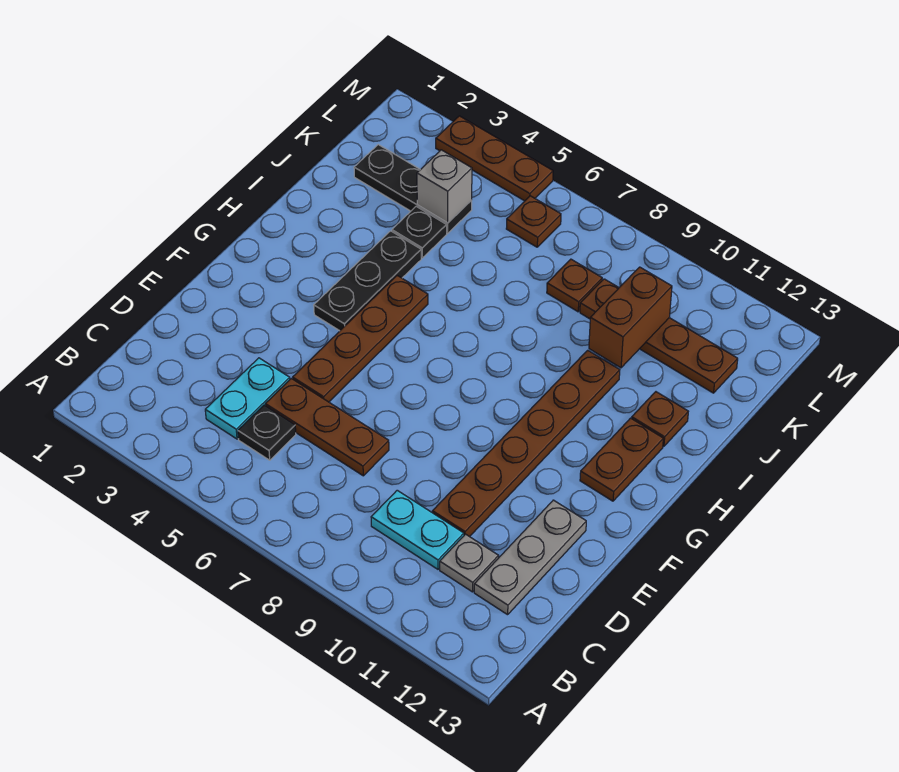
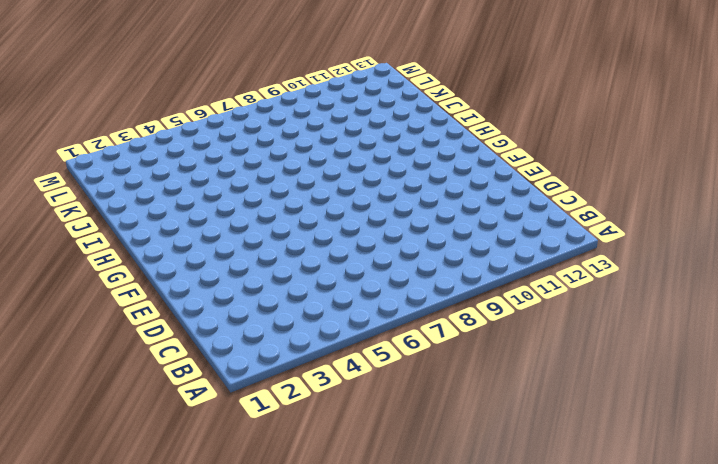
none -> cyan 1x2 plate [205,358,290,439]
none -> black 1x1 plate [238,405,296,460]
none -> cyan 1x2 plate [371,490,464,569]

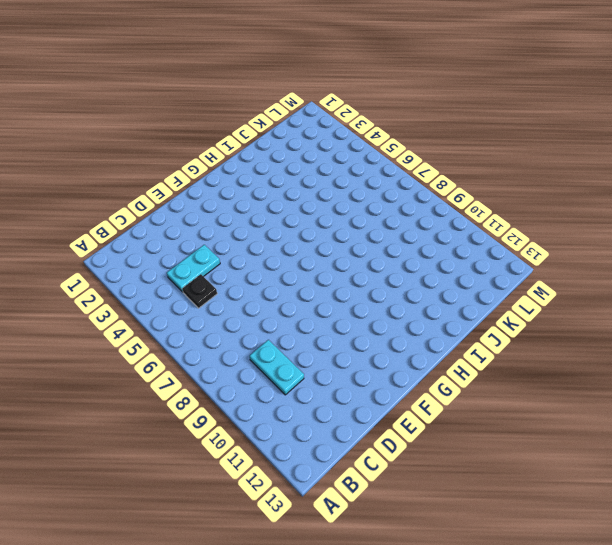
none -> grey 1x1 plate [440,534,499,592]
none -> grey 1x3 plate [474,500,586,615]
none -> brown 1x3 plate [265,378,389,476]

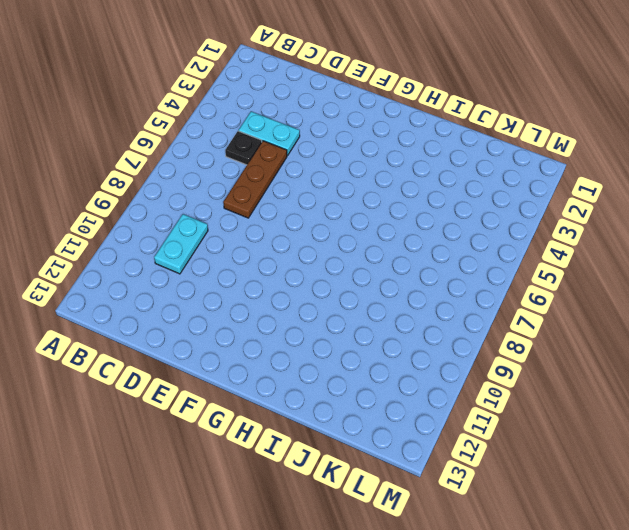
none -> grey 1x1 plate [440,534,499,592]
none -> grey 1x3 plate [474,500,586,615]
none -> brown 1x6 plate [432,350,620,537]

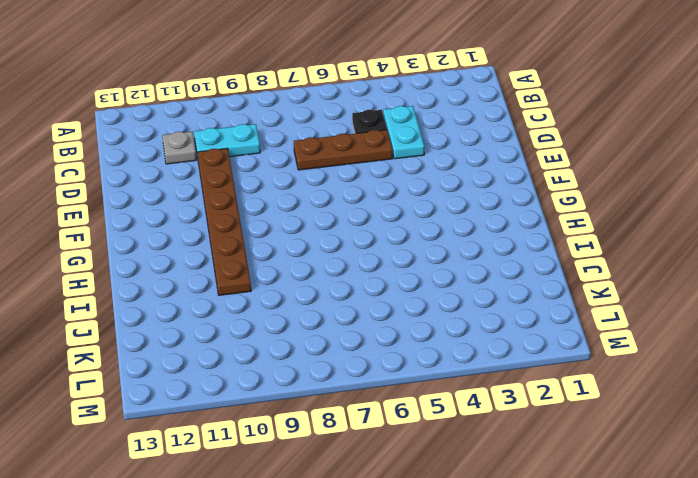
none -> grey 1x3 plate [474,500,586,615]
none -> brown 1x4 plate [293,276,428,402]
none -> black 1x3 plate [314,231,421,331]

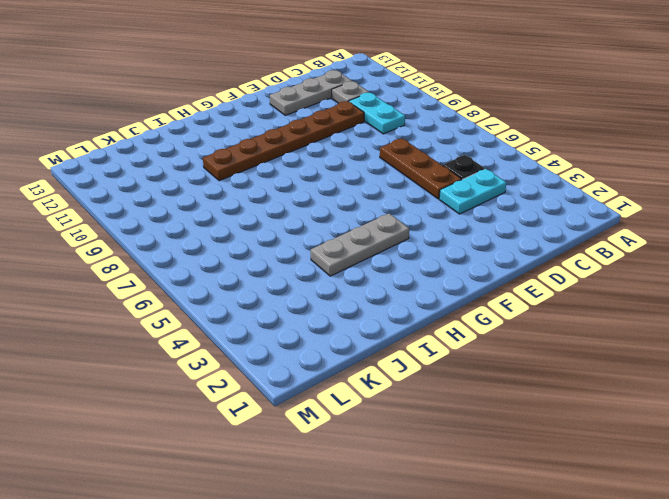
grey 1x3 plate [311,213,409,276] -> black 1x3 plate [314,231,421,331]
none -> brown 1x4 plate [293,276,428,402]
none -> brown 1x2 plate [580,418,663,501]
none -> brown 1x1 plate [632,392,688,447]

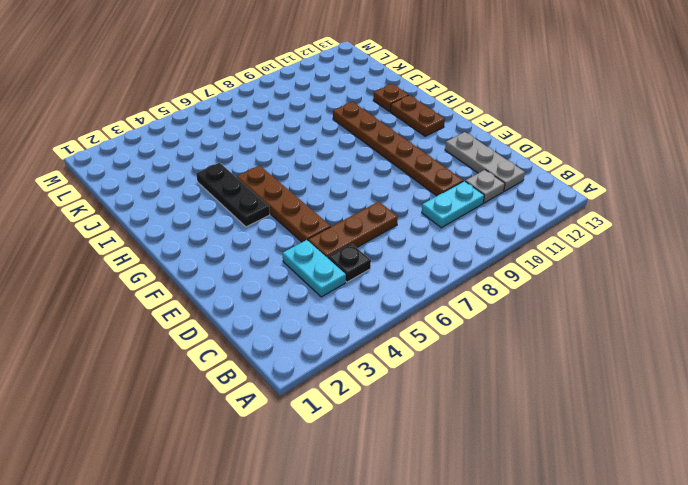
none -> black 1x1 plate [392,206,447,258]
none -> black 1x3 plate [354,145,472,233]
none -> brown 1x1 plate [547,259,602,312]

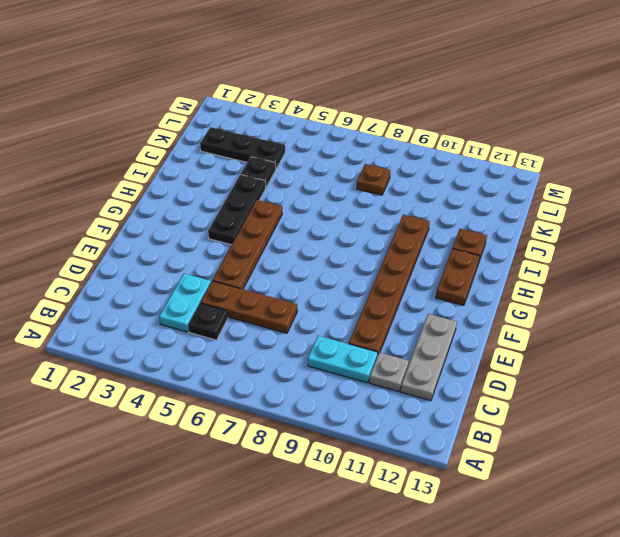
none -> brown 1x4 plate [580,279,738,393]
none -> brown 1x1 plate [506,196,561,247]
none -> brown 1x3 plate [436,116,553,201]

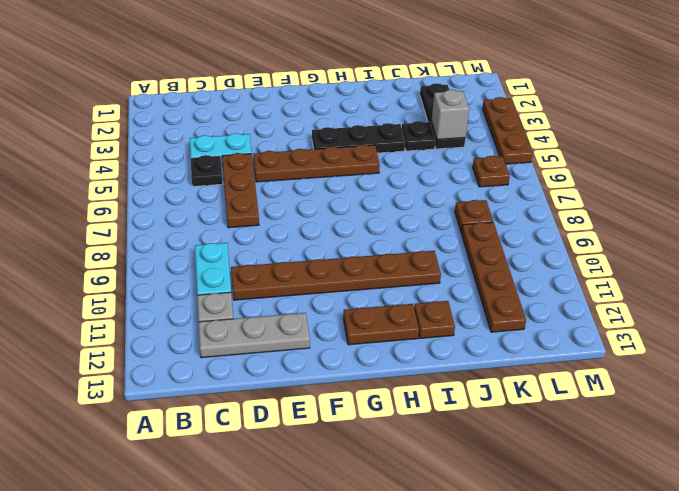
none -> brown 1x2 brick [589,267,672,368]

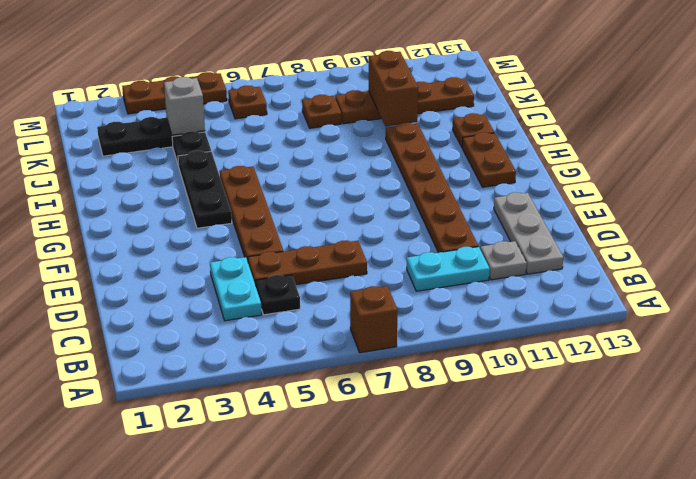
brown 1x1 brick [350,286,398,353] -> none

